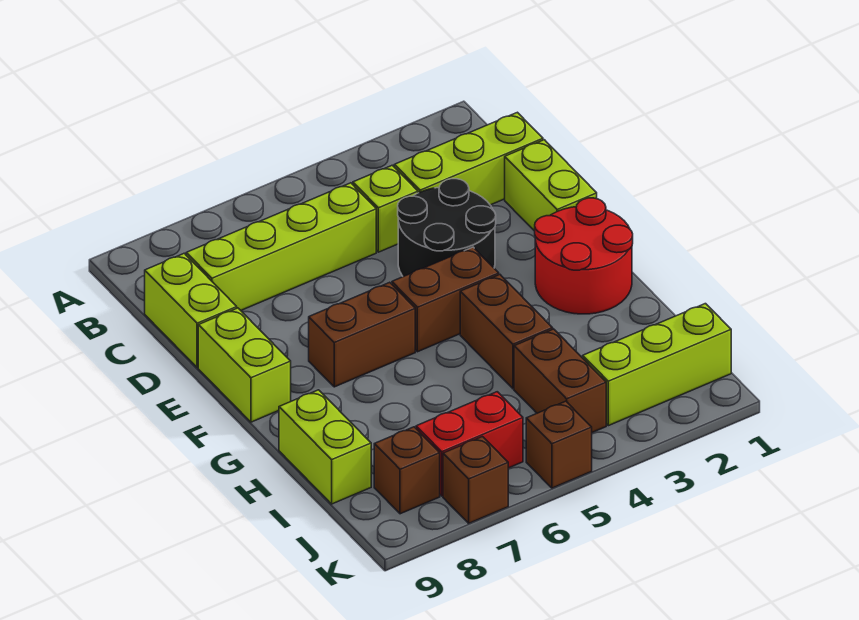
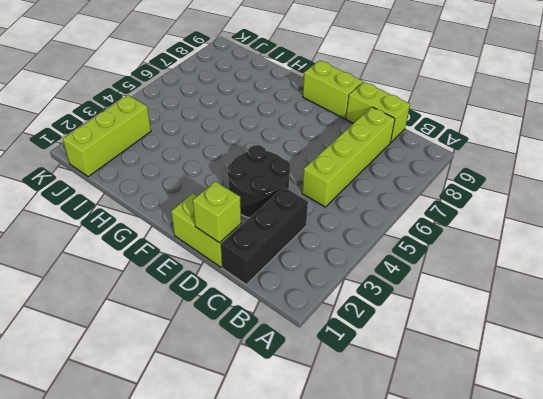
black 1x3 brick [221,187,308,285] -> lime 1x3 brick [394,112,543,205]
lime 1x1 brick [193,181,241,243] -> lime 1x1 brick moved to [353,165,418,252]
none -> red 2x2 round brick [535,198,633,314]
none -> brown 1x2 brick [392,247,499,352]
none -> brown 1x2 brick [309,282,415,387]

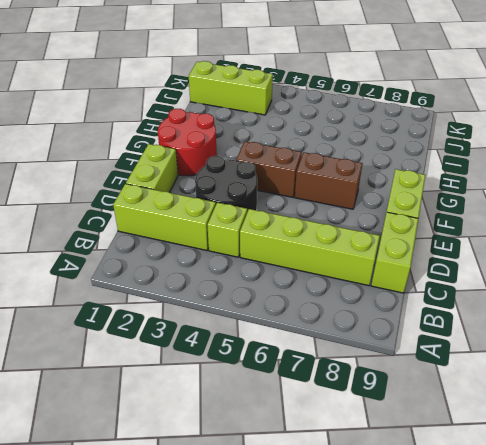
none -> brown 1x2 brick [460,275,553,389]
none -> lime 1x2 brick [279,390,371,504]
none -> brown 1x2 brick [514,329,606,433]

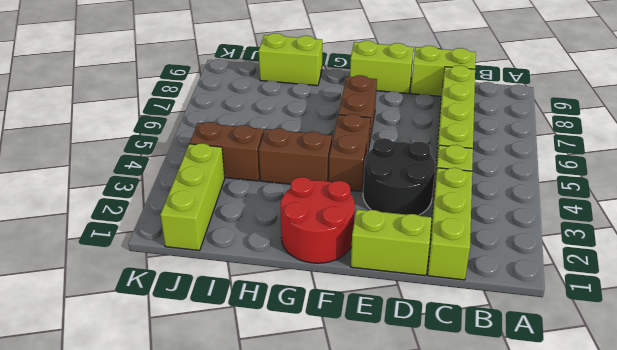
none -> red 1x2 brick [416,392,523,496]
none -> brown 1x1 brick [374,427,440,514]
none -> brown 1x1 brick [526,401,592,488]

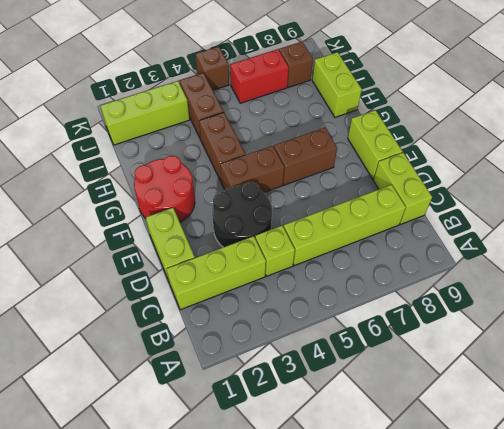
none -> brown 1x1 brick [443,437,508,523]

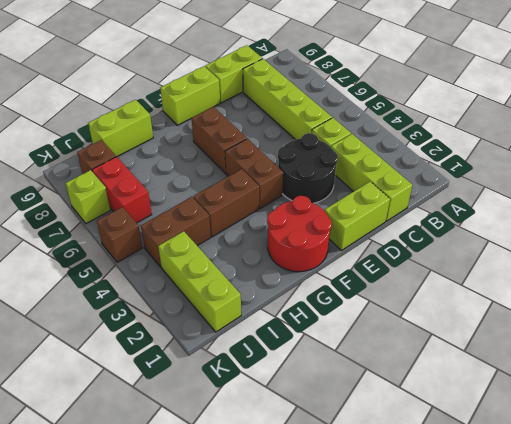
lime 1x1 brick [66,170,110,224] -> brown 1x1 brick [443,437,508,523]

